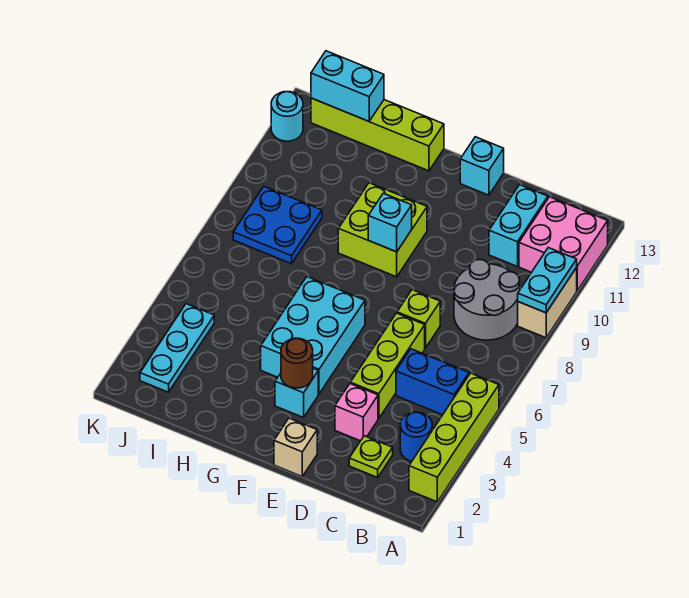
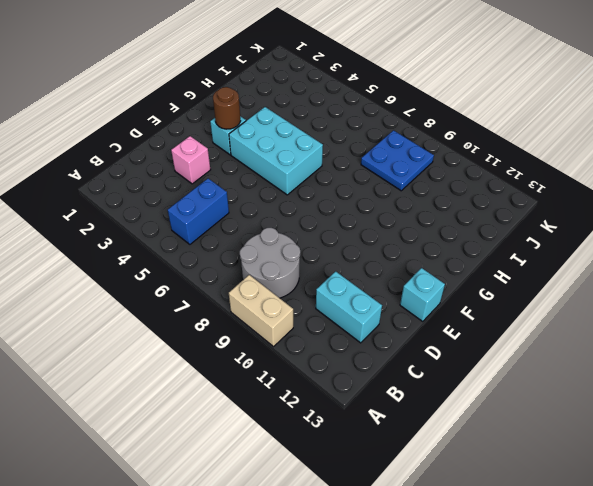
none -> lime 1x4 brick [409,373,499,502]
none -> pink 2x2 brick [519,197,608,291]
none -> blue 1x1 round brick [400,412,432,461]

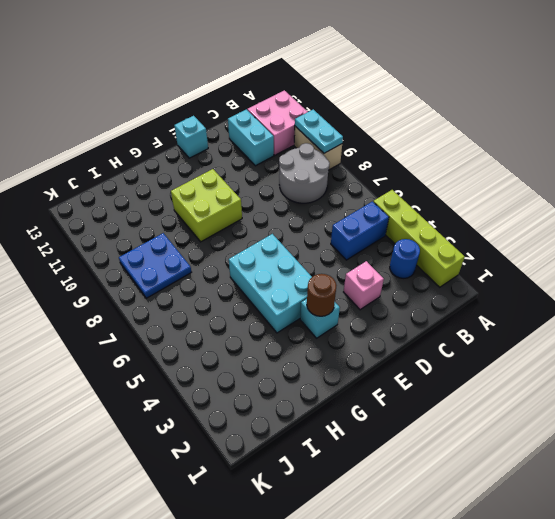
none -> lime 1x1 plate [349,436,393,477]
none -> lime 1x3 brick [350,313,425,418]
none -> lime 1x1 brick [397,290,440,348]

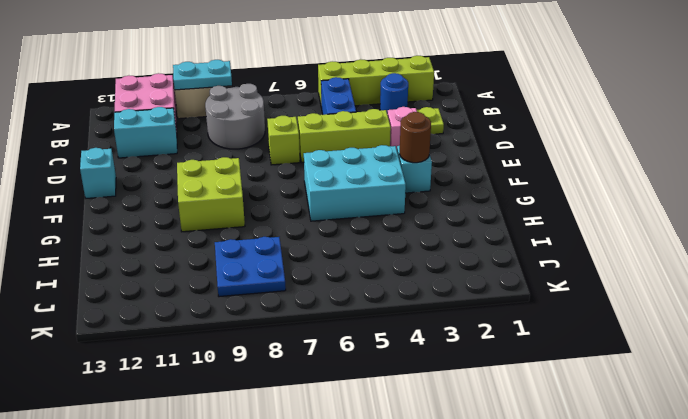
none -> tan 1x1 brick [274,418,317,476]
none -> lime 1x4 brick [311,98,444,171]
none -> cyan 1x3 plate [140,304,214,392]

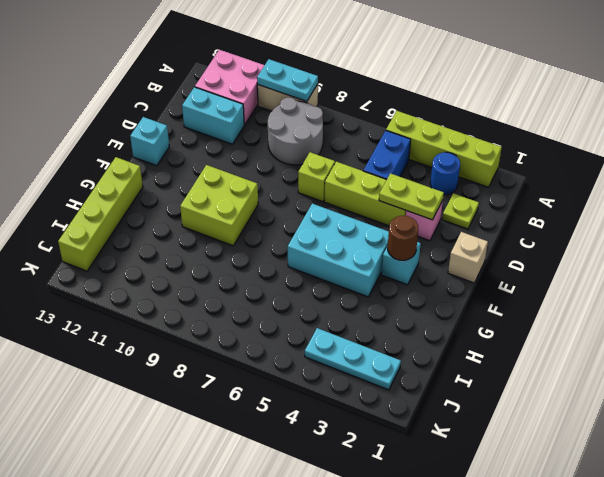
lime 1x2 plate [379,174,444,220] -> none
none -> blue 2x2 plate [233,187,322,264]
none -> cyan 1x1 round brick [271,92,303,141]
none -> cyan 1x1 brick [368,193,412,252]

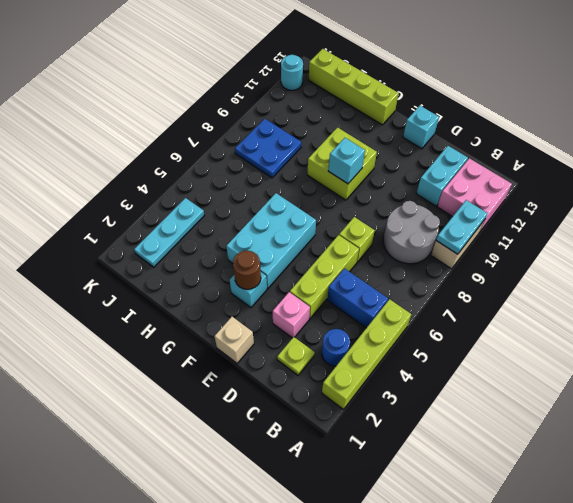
none -> cyan 1x2 brick [311,51,384,121]

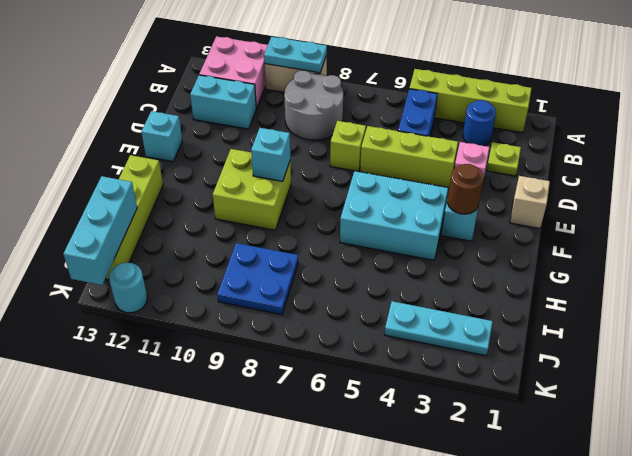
cyan 1x3 brick [63,176,137,285] -> cyan 1x2 brick [311,51,384,121]

